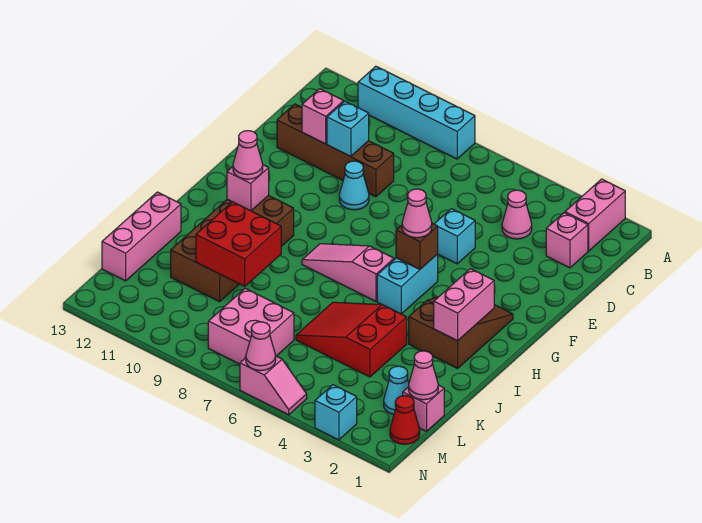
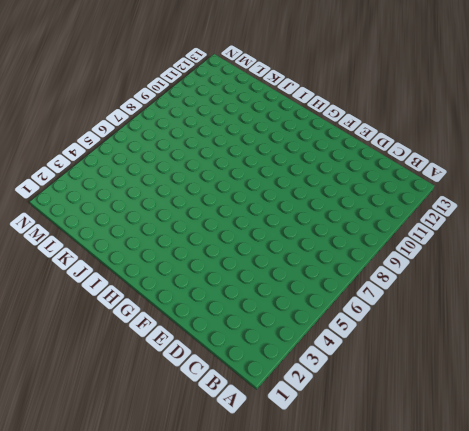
none -> pink 1x2 brick [565,179,625,251]
none -> cyan 1x4 brick [358,66,475,159]
none -> pink 1x1 brick [546,213,588,268]

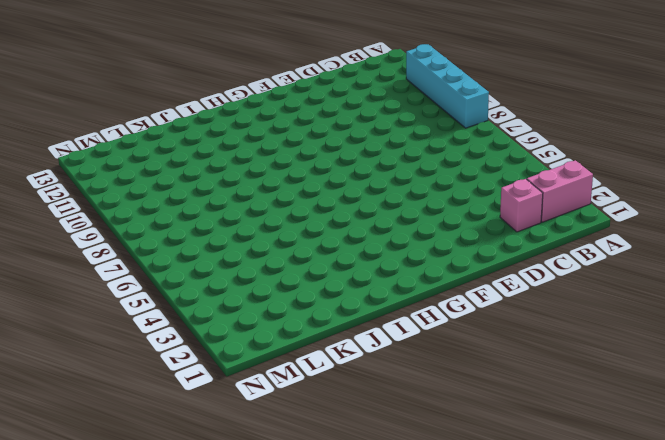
none -> pink 1x1 cone [502,190,532,239]
none -> brown 1x4 brick [277,104,394,197]
none -> cyan 1x1 brick [435,209,475,264]

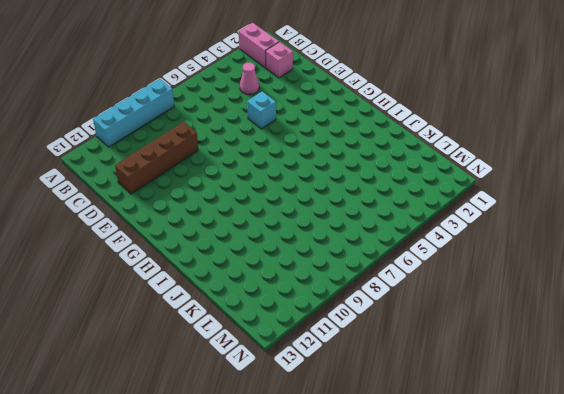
none -> cyan 1x1 cone [339,161,369,210]
none -> brown 2x3 slope [409,297,513,368]
none -> cyan 1x2 brick [377,254,438,314]

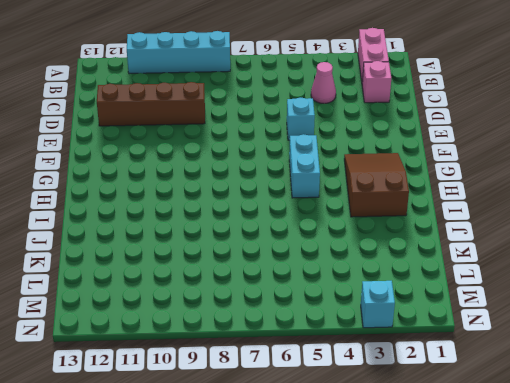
none -> cyan 1x1 cone [339,161,369,210]
none -> pink 1x3 slope [302,244,394,301]
none -> brown 2x4 brick [171,195,294,302]

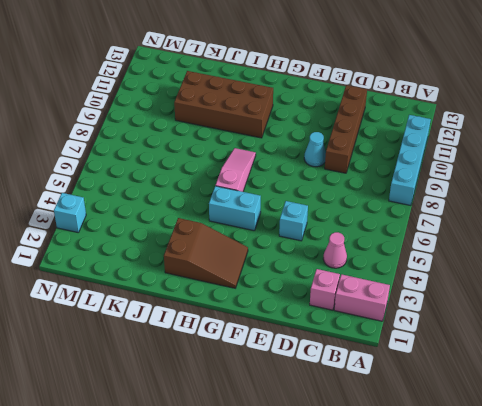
none -> red 2x3 slope [296,302,407,377]
none -> pink 1x3 brick [102,192,181,281]
none -> pink 1x1 brick [403,385,444,431]

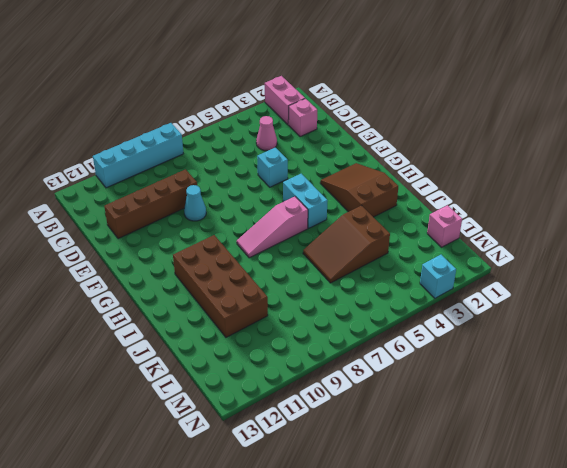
brown 2x3 slope [303,205,390,283] -> red 2x3 slope [296,302,407,377]
none -> pink 1x3 brick [102,192,181,281]
none -> cyan 1x1 cone [384,366,409,414]
none -> pink 2x2 brick [208,288,294,364]

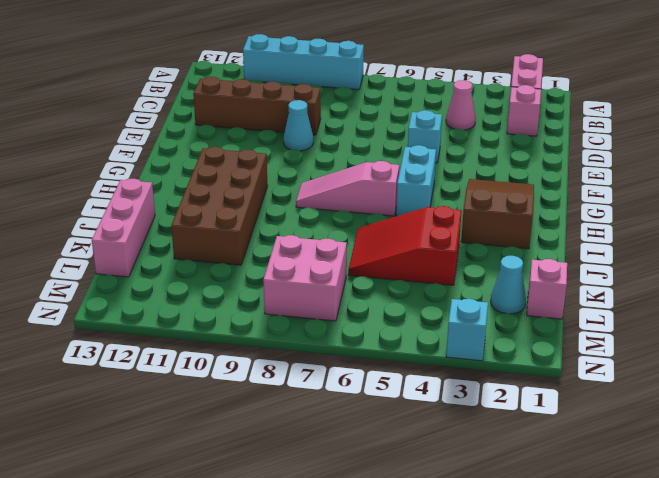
none -> red 1x1 cone [390,396,420,444]
none -> pink 1x2 slope [240,356,307,415]
none -> cyan 1x1 brick [327,101,369,157]

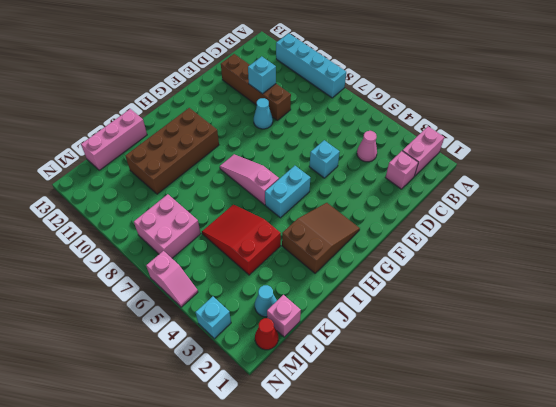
none -> pink 1x1 brick [302,89,344,144]
none -> brown 1x1 brick [396,223,438,269]
none -> pink 1x2 brick [434,269,494,341]

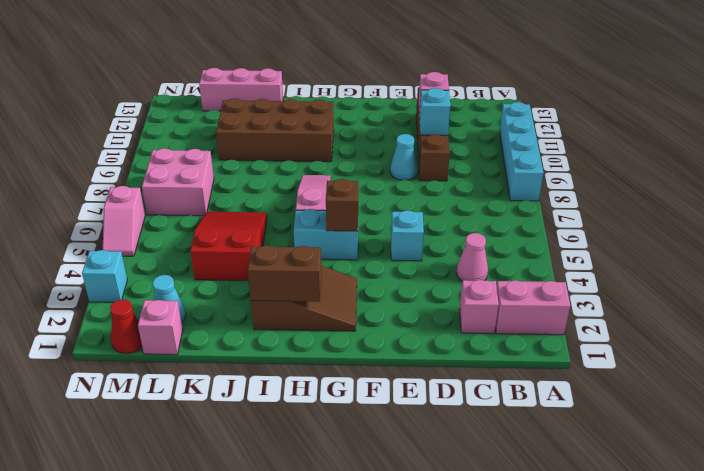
brown 1x2 brick [248,245,322,302] -> pink 1x2 brick [434,269,494,341]
none -> pink 1x1 brick [227,165,269,211]
none -> red 2x2 brick [196,202,281,286]
none -> pink 1x1 cone [409,351,438,400]

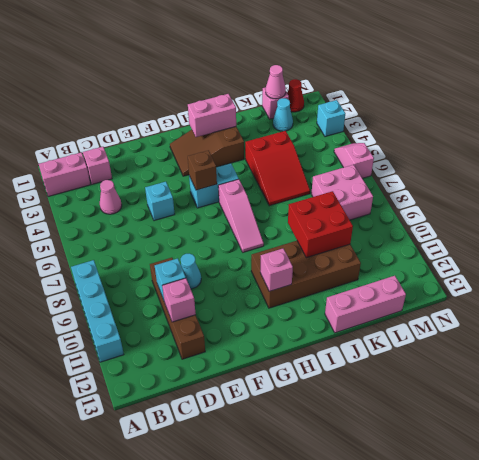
none -> pink 1x1 cone [246,322,276,371]
none -> pink 1x1 cone [402,189,432,238]
none -> pink 1x1 cone [233,131,263,179]

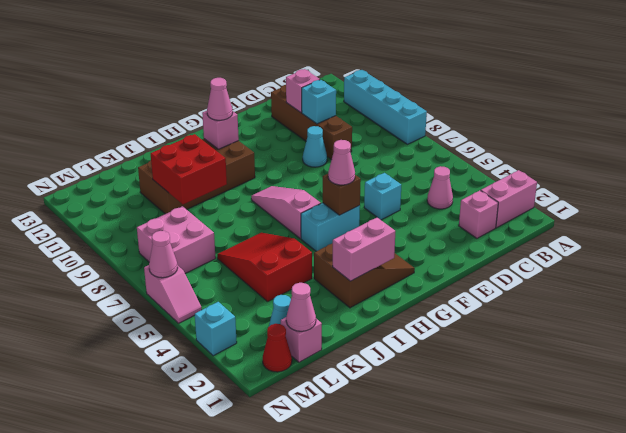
none -> pink 1x3 brick [102,192,181,281]

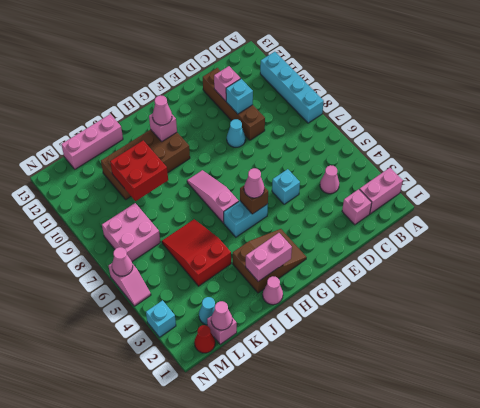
pink 1x1 cone [263,276,283,305] -> none

